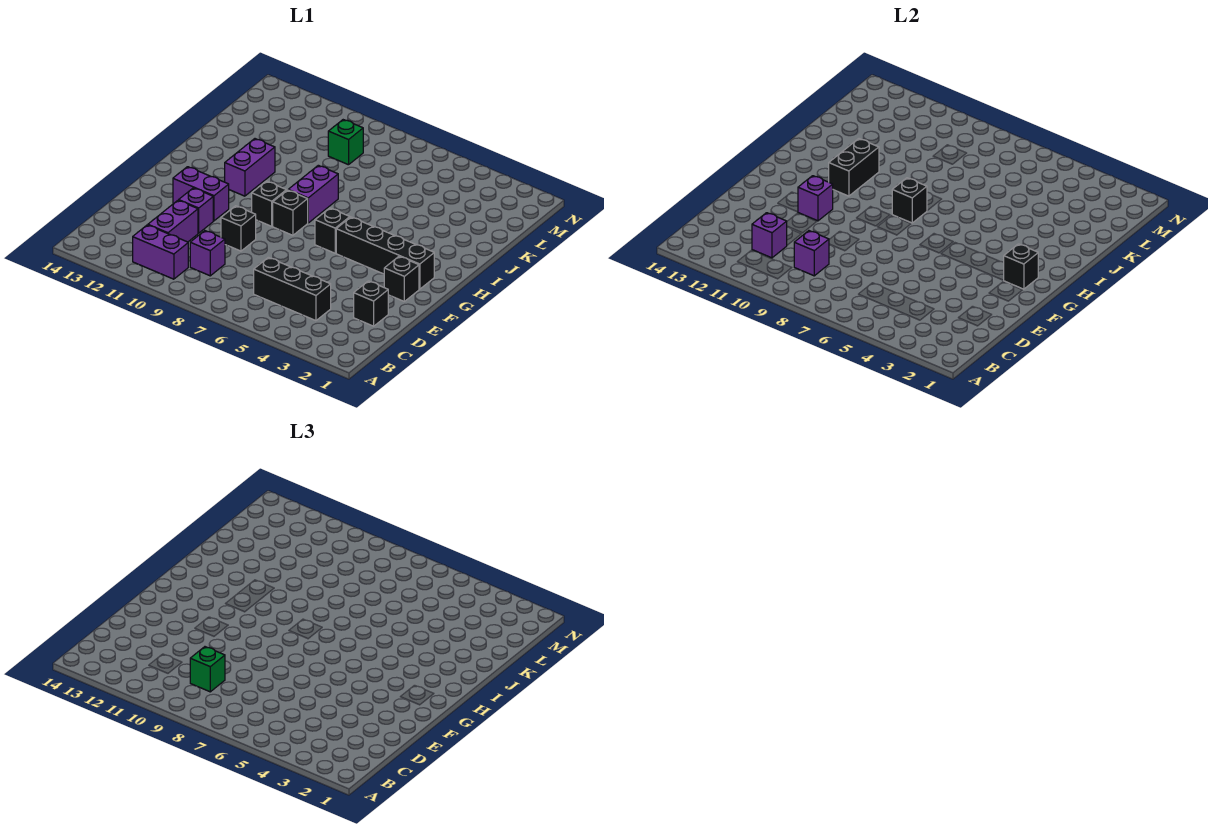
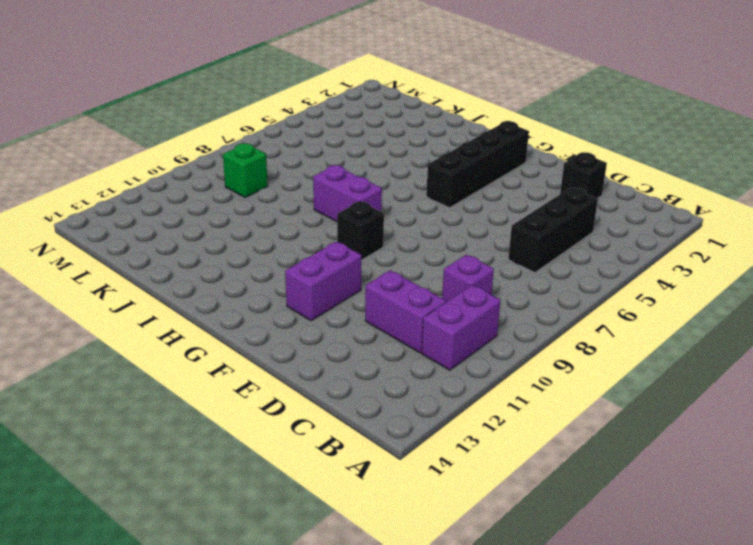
none -> black 1x1 brick [221,206,256,251]
none -> purple 1x1 brick [179,188,213,233]
none -> black 1x1 brick [384,256,419,301]

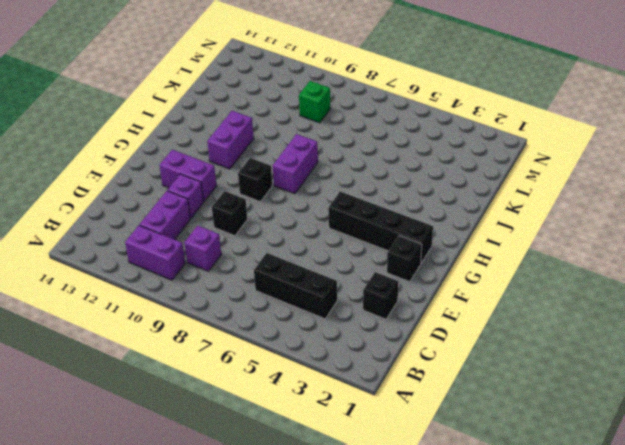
none -> black 1x1 brick [315,208,350,253]
none -> black 1x1 brick [273,190,308,235]
none -> purple 1x1 brick [794,231,829,276]

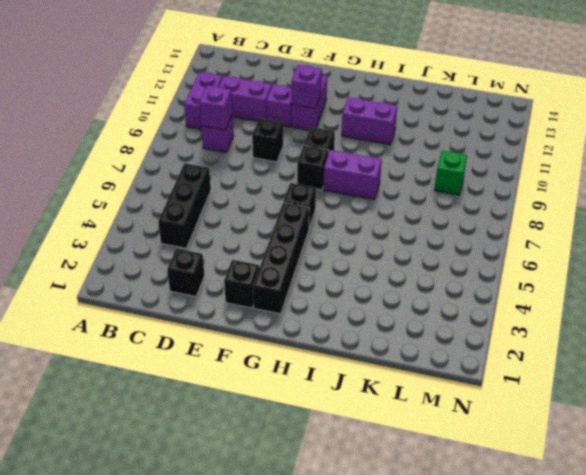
none -> purple 1x1 brick [752,213,787,258]
none -> black 1x1 brick [1004,244,1038,289]
none -> black 1x1 brick [892,178,927,223]

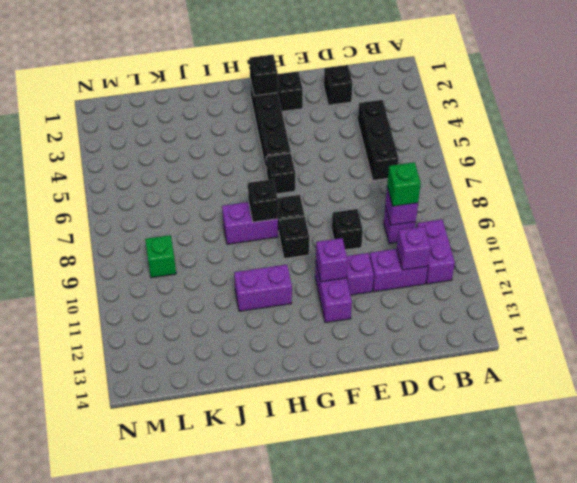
none -> black 1x2 brick [829,139,879,196]

